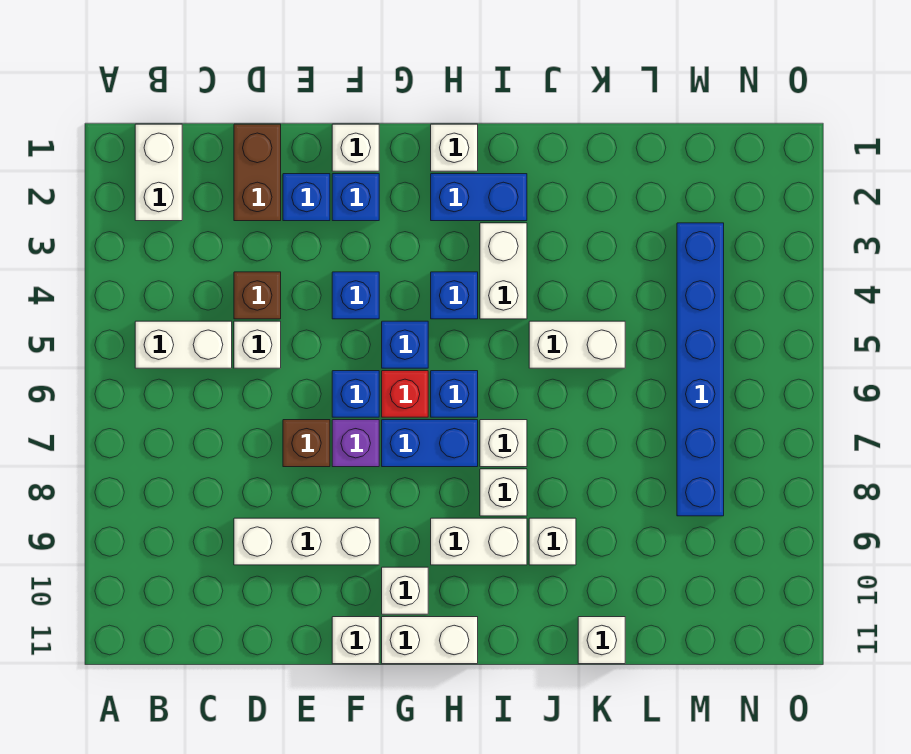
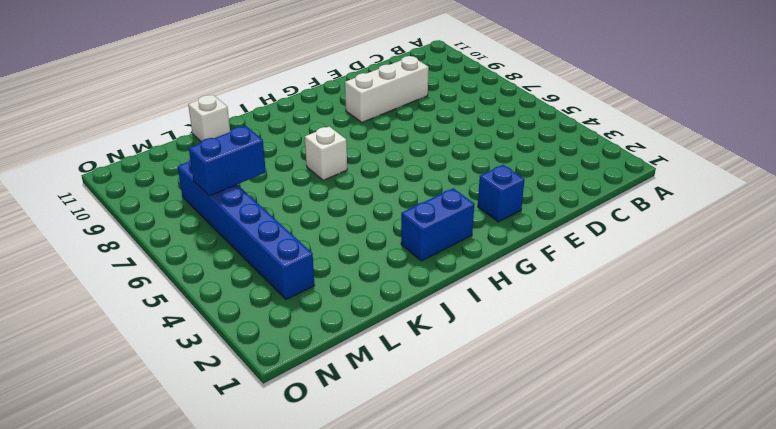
blue 1x2 brick [189,126,266,196] -> blue 1x2 brick moved to [382,420,478,467]
none -> white 1x2 brick [135,124,182,221]
none -> white 1x2 brick [135,321,232,368]
none -> brown 1x2 brick [234,124,281,221]
none -> brown 1x1 brick [234,272,281,319]

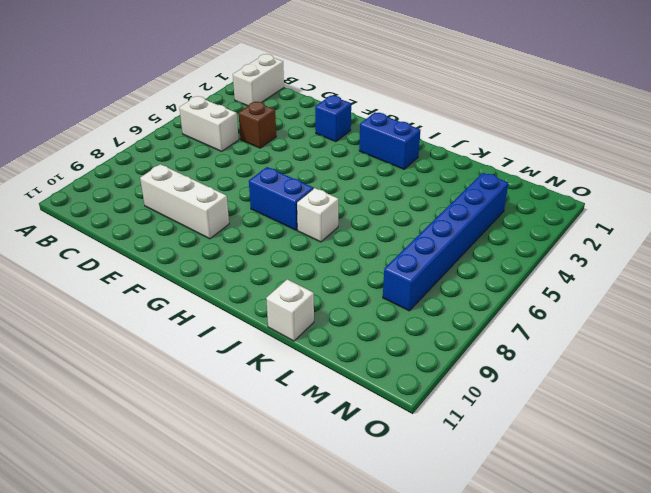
none -> brown 1x2 brick [234,124,281,221]
none -> white 1x1 brick [234,321,281,368]
none -> blue 1x1 brick [283,174,330,221]
none -> brown 1x1 brick [283,420,330,467]

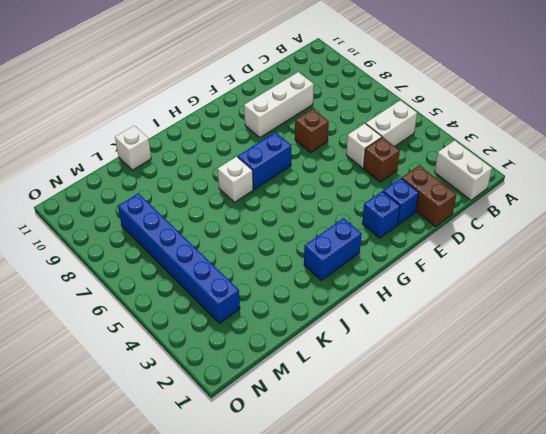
none -> white 1x1 brick [332,124,379,171]
none -> blue 1x1 brick [332,272,379,319]
none -> blue 1x1 brick [332,371,379,417]
none -> purple 1x1 brick [332,420,379,467]

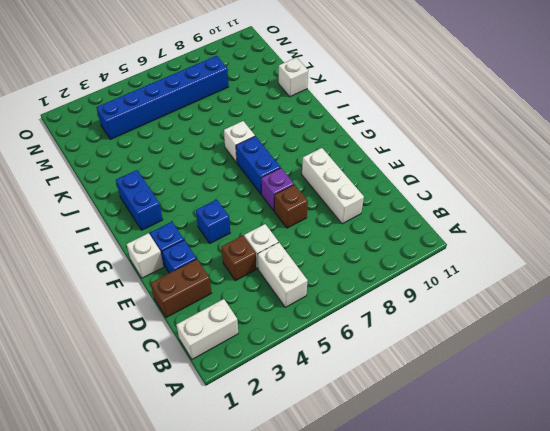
none -> blue 1x1 brick [332,371,379,417]
none -> white 1x1 brick [332,617,379,664]
none -> blue 1x1 brick [382,321,428,368]
none -> red 1x1 brick [382,371,428,417]

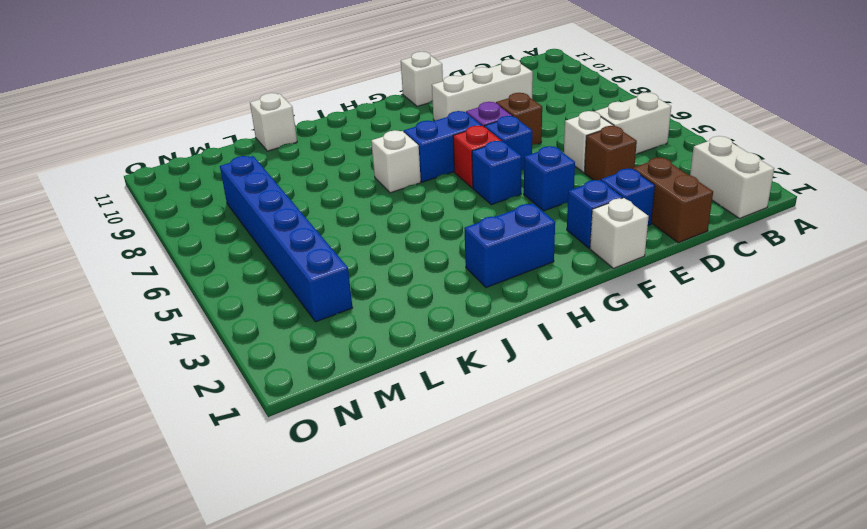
none -> white 1x1 brick [382,567,428,614]
none -> white 1x2 brick [382,617,478,664]
none -> white 1x1 brick [431,124,478,171]
none -> blue 1x1 brick [431,272,478,319]

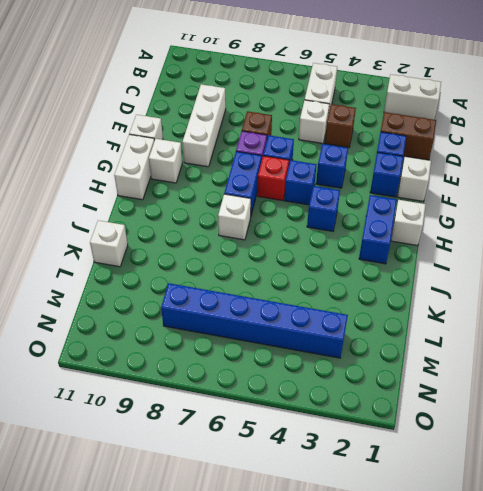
none -> blue 1x1 brick [431,371,478,417]
none -> white 1x2 brick [431,518,527,565]
none -> white 1x2 brick [480,223,527,319]
none -> white 1x1 brick [480,469,527,516]

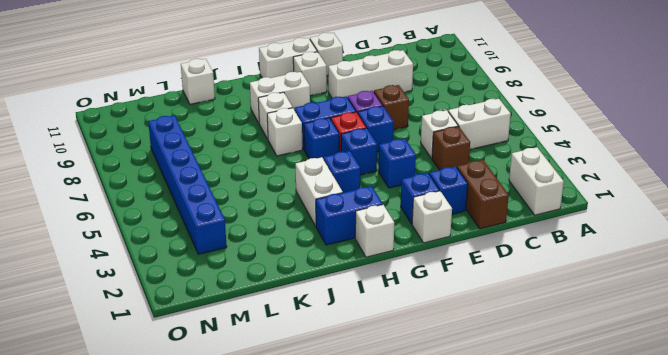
none -> white 1x2 brick [529,321,625,368]
none -> white 1x1 brick [529,518,576,565]

